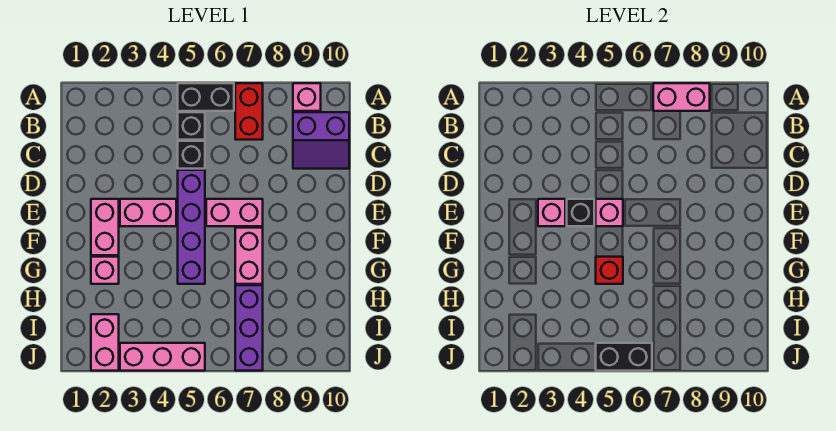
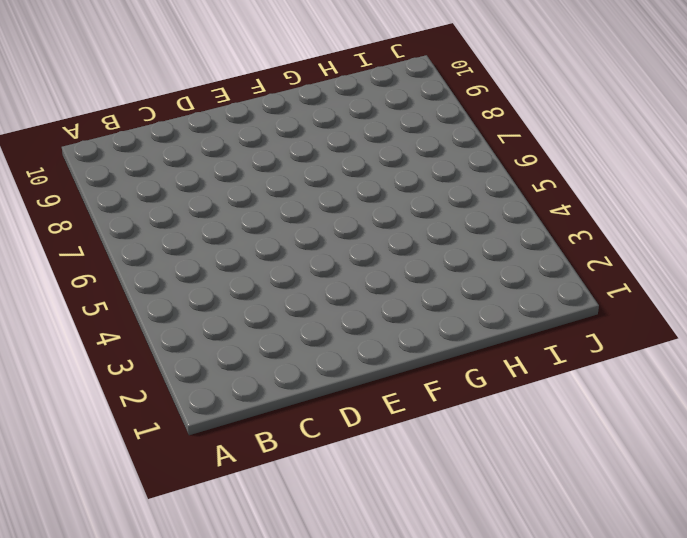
none -> black 1x2 brick [178,83,234,111]
none -> red 1x2 brick [235,83,263,140]
none -> pink 1x1 brick [293,83,321,111]

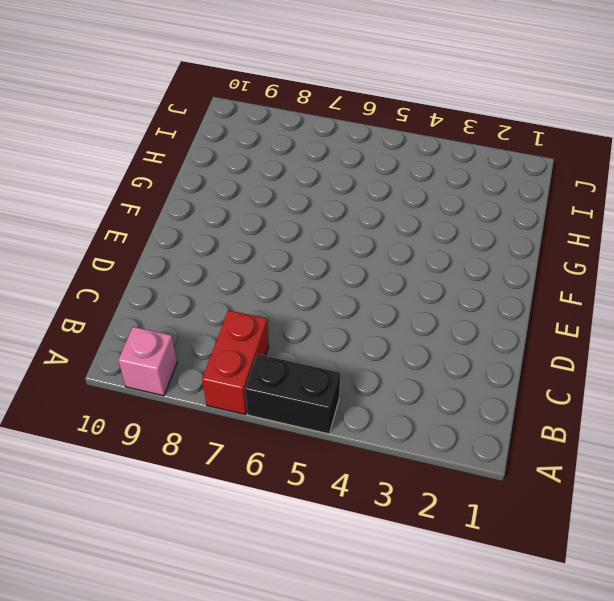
none -> black 1x1 brick [178,112,205,140]
none -> purple 2x2 slope [293,112,349,169]
none -> black 1x1 brick [178,141,205,169]

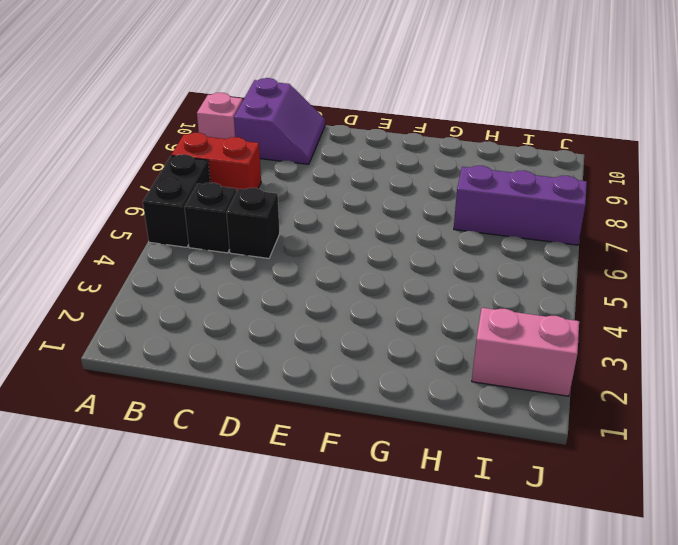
none -> purple 1x4 brick [178,170,205,284]
none -> pink 1x2 brick [91,199,119,255]
none -> pink 1x2 brick [120,199,176,226]

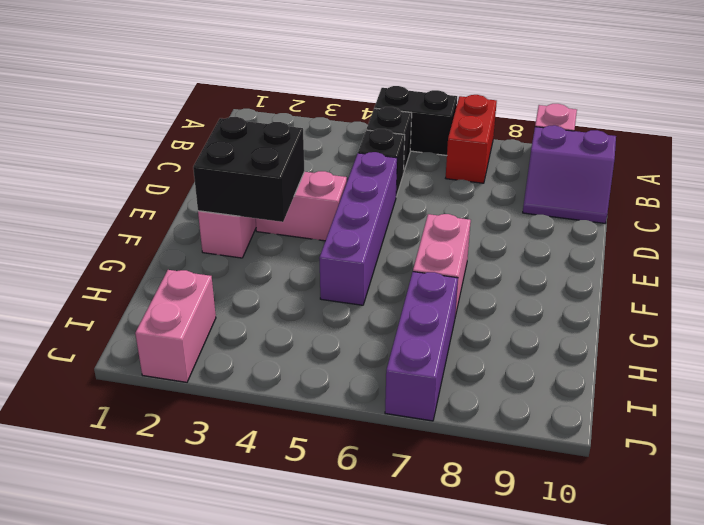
black 2x2 brick [193,117,305,222] -> pink 1x1 brick [538,199,565,226]
none -> pink 1x2 brick [206,199,263,226]
none -> pink 1x1 brick [91,257,119,284]
none -> pink 1x3 brick [120,343,205,371]

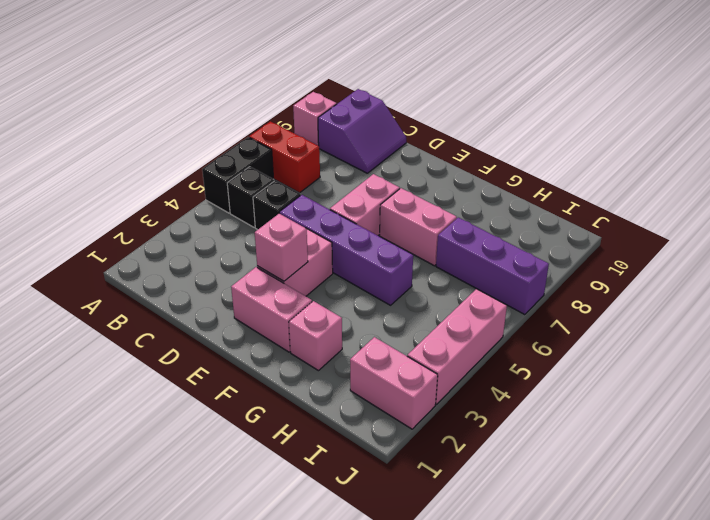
none -> pink 1x2 brick [653,83,710,111]
none -> black 1x1 brick [567,199,594,226]
none -> pink 1x1 brick [596,199,623,226]

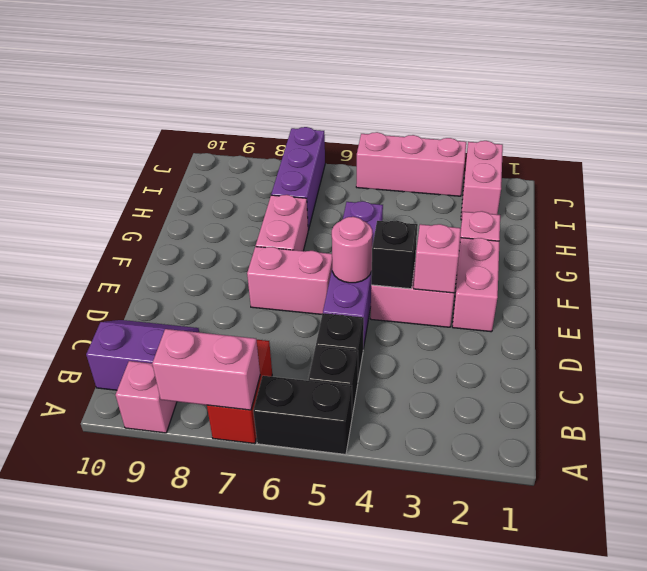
pink 1x1 round brick [332,217,373,283] -> pink 1x1 brick [596,199,623,226]
none -> red 1x1 brick [596,257,623,284]
none -> black 1x2 brick [596,343,652,371]

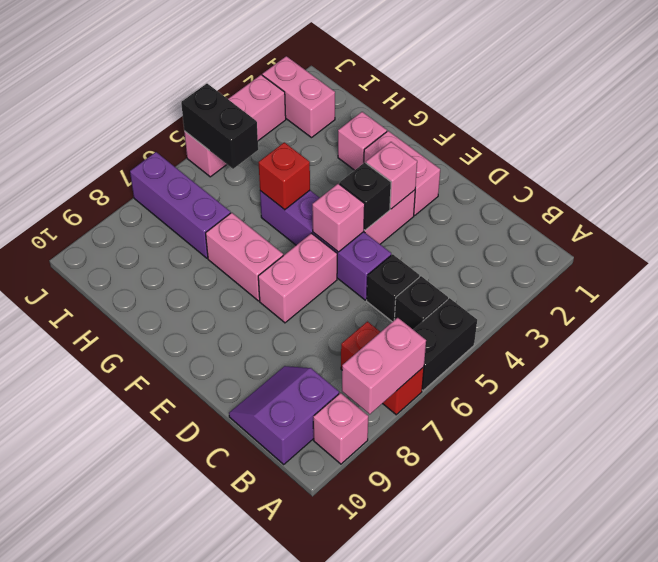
black 1x2 brick [181,84,258,169] -> black 1x2 brick turned to [596,343,652,371]

